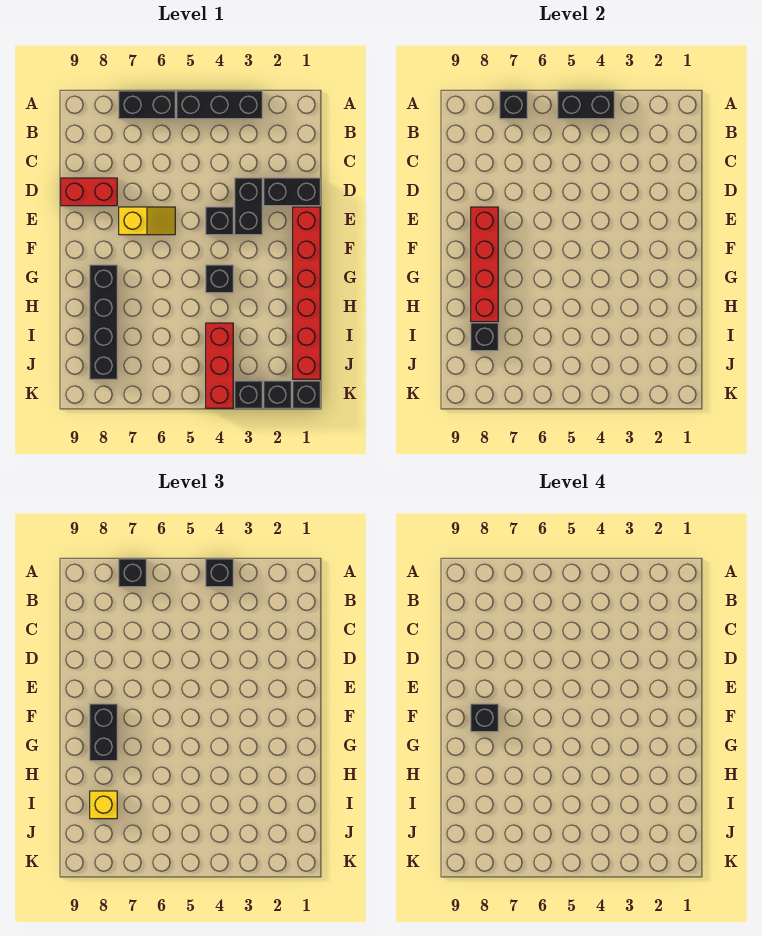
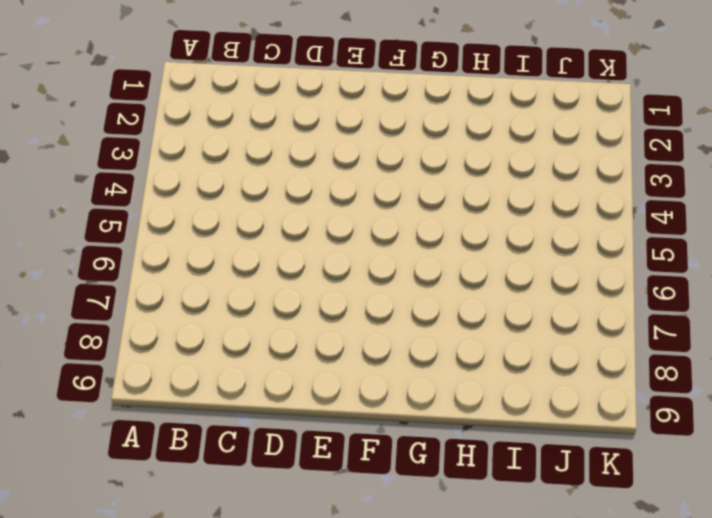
none -> black 1x3 brick [177,91,262,119]
none -> black 1x2 brick [119,91,175,119]
none -> black 1x2 brick [264,178,320,206]

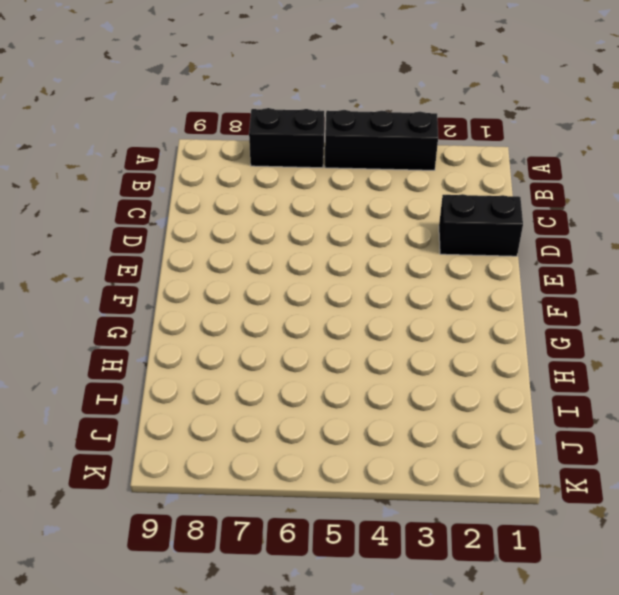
none -> black 1x2 brick [235,178,262,235]
none -> red 1x2 brick [61,178,117,206]
none -> red 1x6 brick [293,207,320,379]

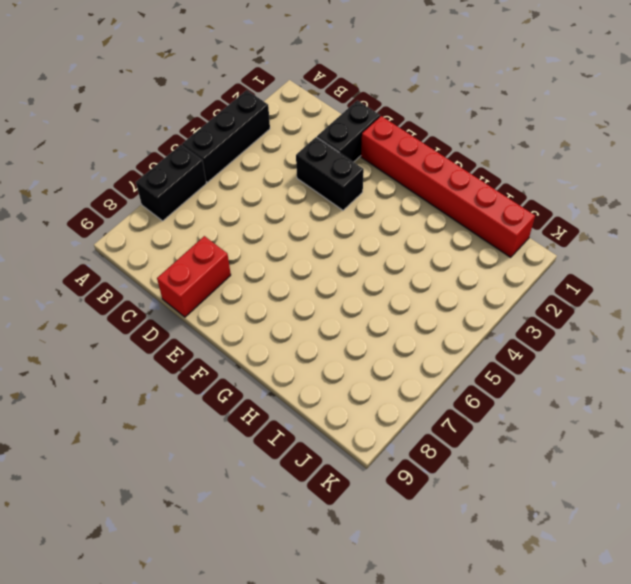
none -> black 1x1 brick [206,207,233,235]
none -> yellow 1x2 slope [119,207,175,235]
none -> black 1x1 brick [206,265,233,293]

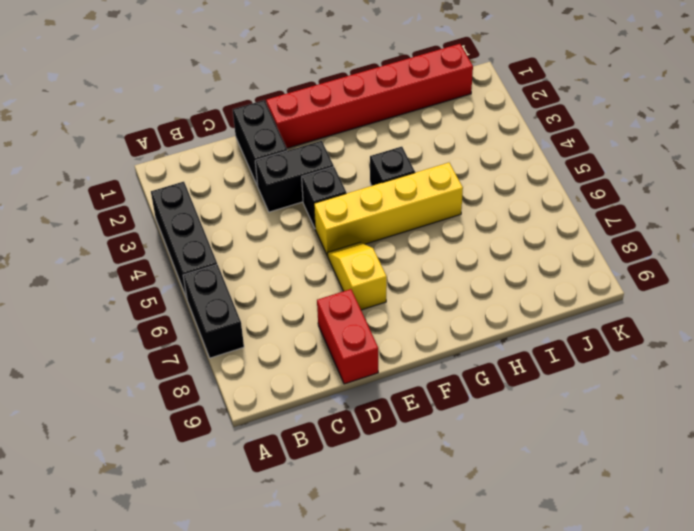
yellow 1x4 brick [314,163,463,256] -> none
none -> black 1x4 brick [90,265,117,379]
none -> red 1x3 brick [206,323,233,408]
none -> black 1x1 brick [293,381,320,408]

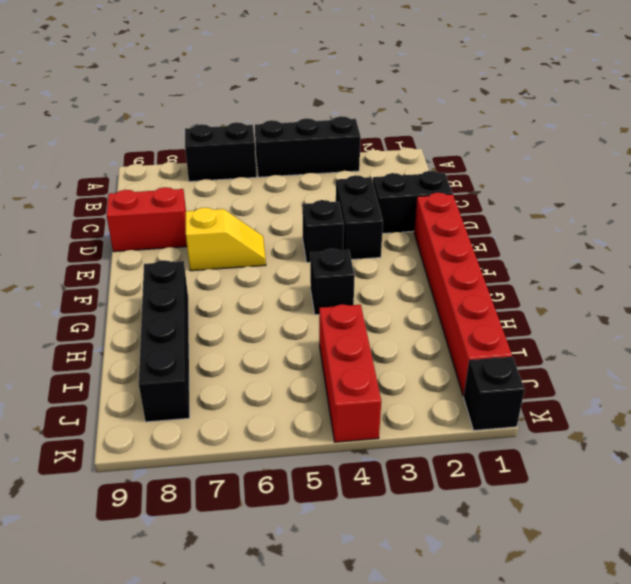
none -> black 1x1 brick [264,381,291,408]
none -> black 1x1 brick [235,381,262,408]
none -> black 1x2 brick [558,91,614,119]

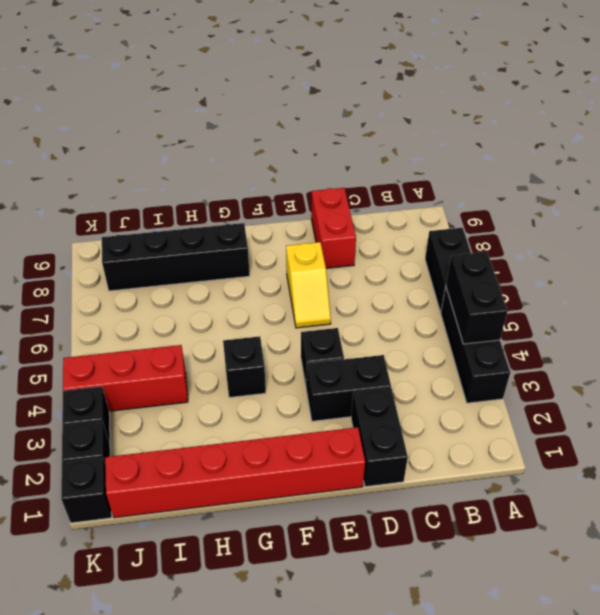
none -> black 1x1 brick [500,91,527,119]
none -> red 1x4 brick [471,207,498,322]
none -> black 1x1 brick [471,323,498,351]

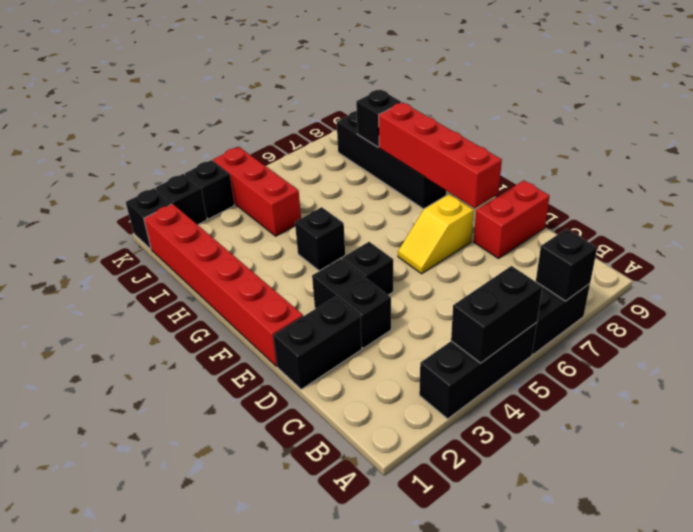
none -> black 1x1 brick [206,559,233,587]
none -> black 1x1 brick [119,559,146,587]
none -> black 1x2 brick [90,704,117,761]

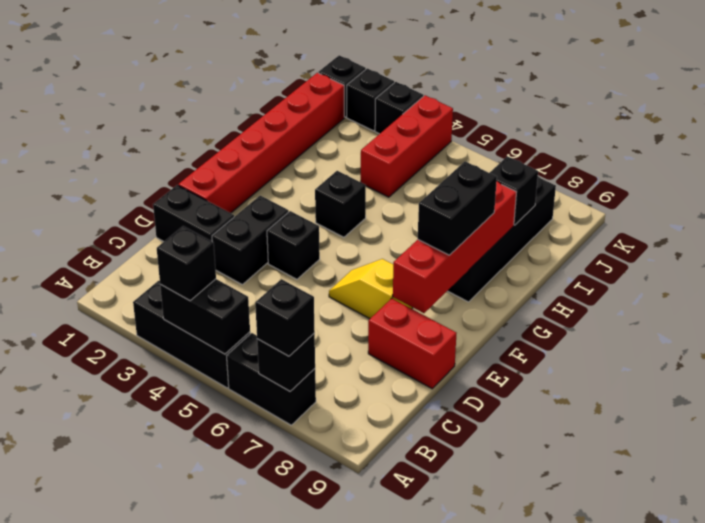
none -> yellow 1x1 brick [90,791,117,819]
none -> black 1x1 brick [471,704,498,732]

